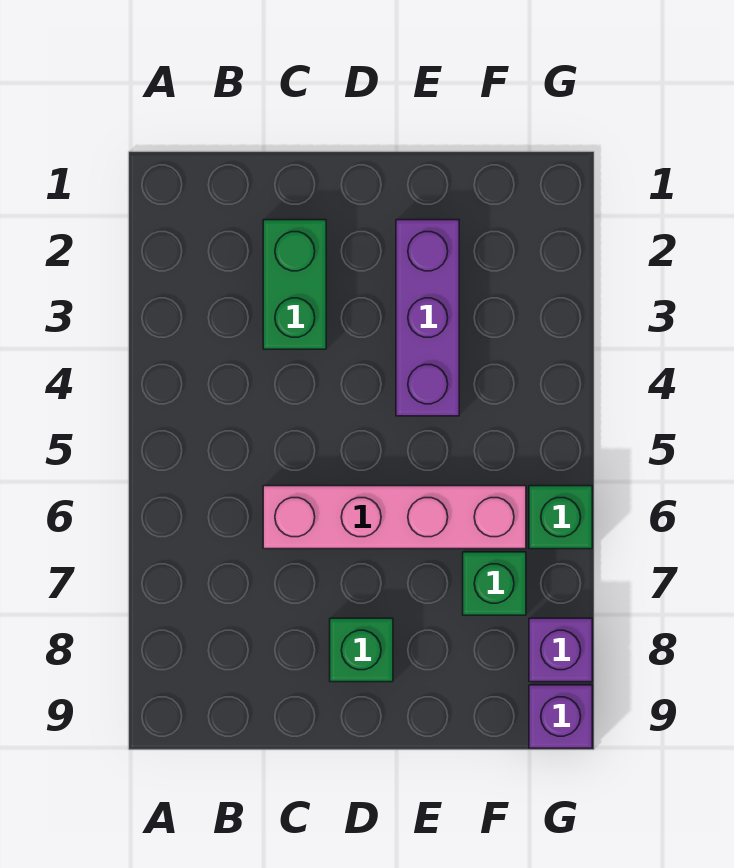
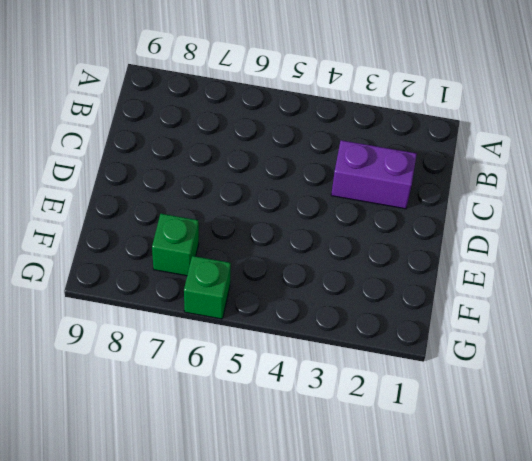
purple 1x2 brick [331,140,417,209] -> green 1x2 brick [263,220,326,349]
none -> pink 1x4 brick [263,486,526,549]
none -> green 1x1 brick [330,618,393,682]

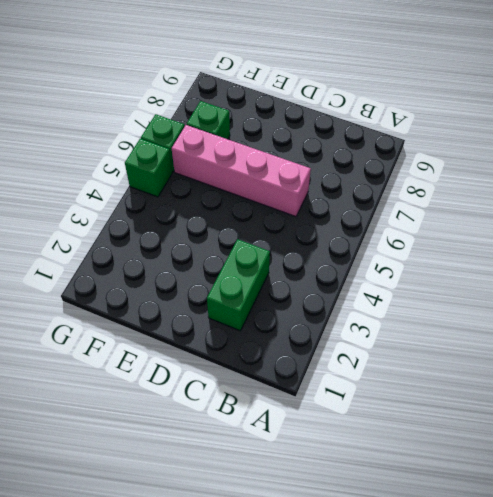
green 1x1 brick [125,139,172,197] -> green 1x1 brick moved to [330,618,393,682]
none -> purple 1x3 brick [396,220,459,416]
none -> purple 1x1 brick [529,618,592,682]

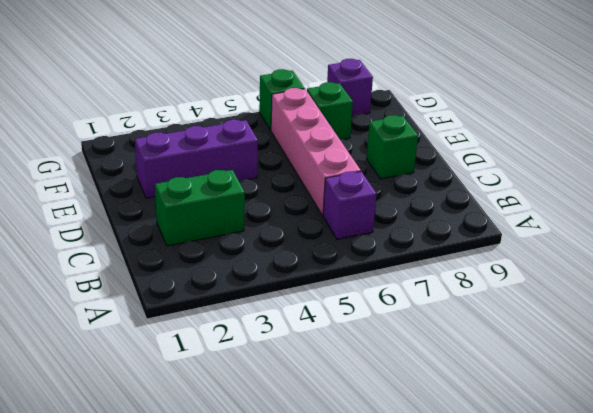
purple 1x1 brick [323,171,377,239] -> purple 1x1 brick moved to [529,685,592,748]

